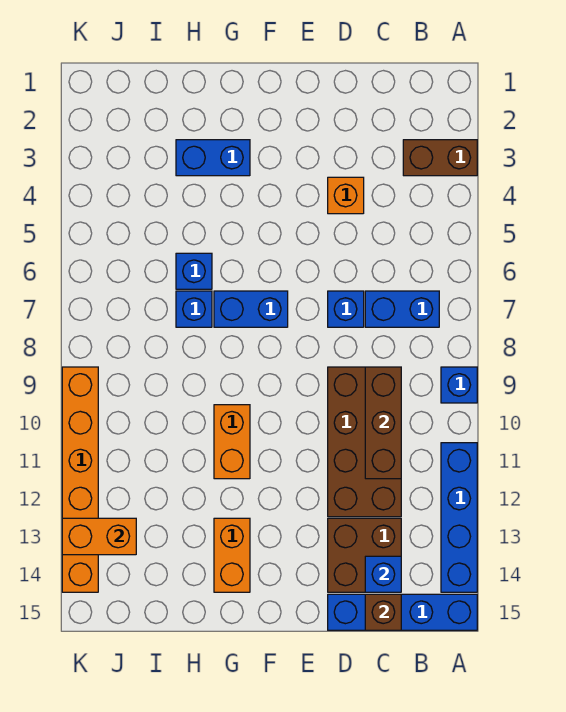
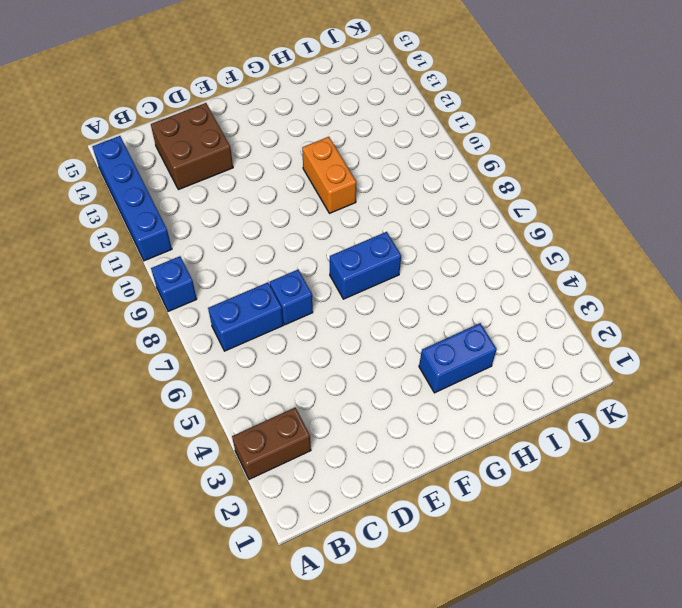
none -> blue 1x4 brick [328,594,477,630]
none -> brown 2x4 brick [328,367,401,517]
none -> orange 1x1 brick [328,177,364,214]

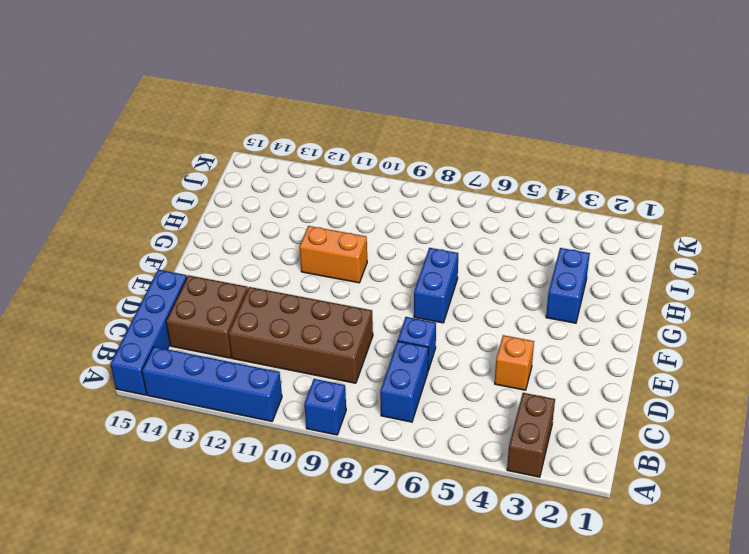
none -> orange 1x2 brick [214,518,250,592]
none -> blue 1x1 brick [176,253,212,289]
none -> blue 1x1 brick [176,291,212,327]

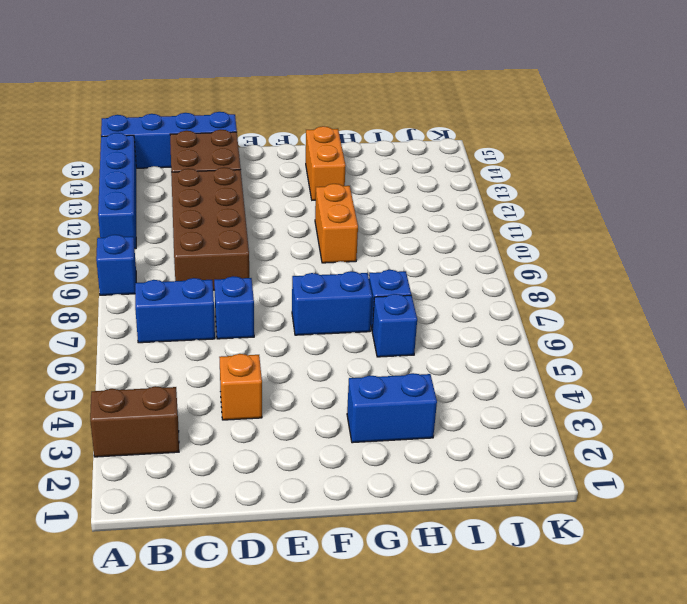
none -> orange 1x6 brick [62,367,98,592]
none -> brown 1x3 brick [365,367,401,479]
none -> blue 1x1 brick [365,556,401,592]

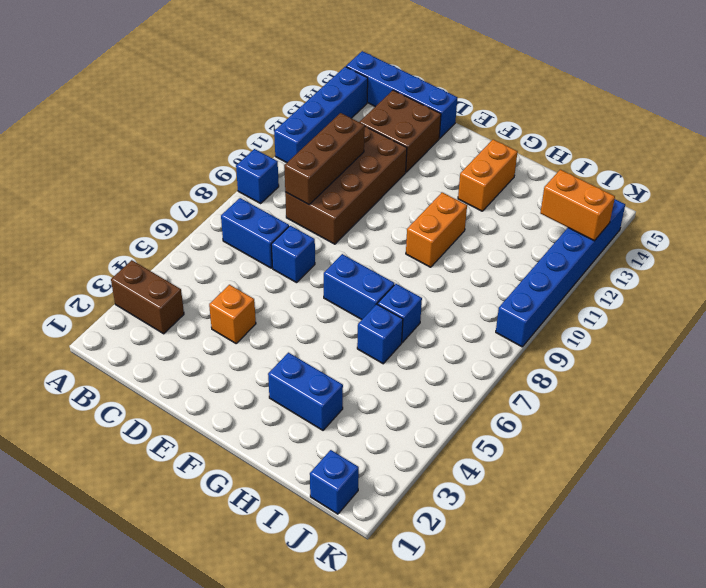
blue 1x1 brick [310,450,359,514] -> blue 1x1 brick moved to [365,556,401,592]
blue 1x6 brick [496,199,625,347] -> orange 1x6 brick [62,367,98,592]
none -> brown 1x1 brick [365,594,401,630]

